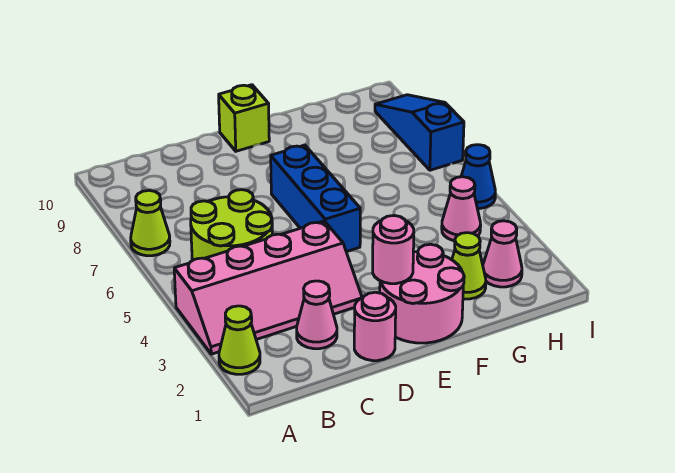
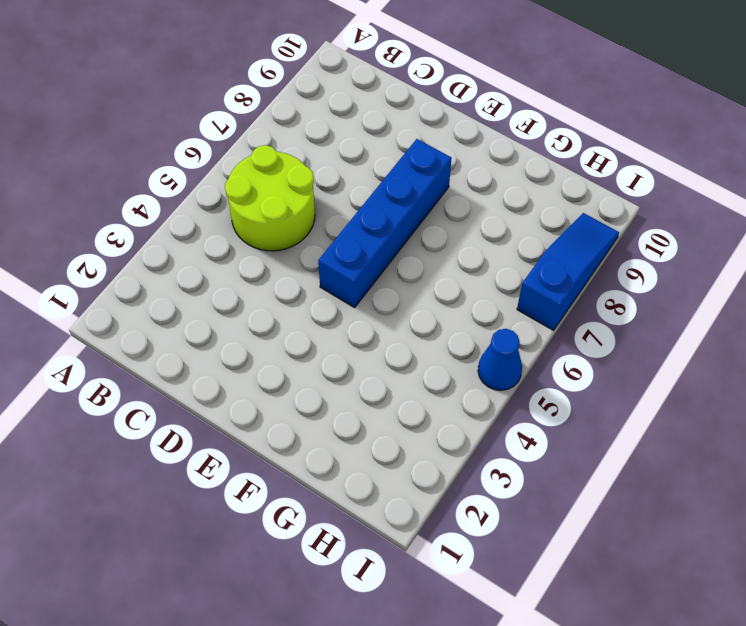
blue 1x4 brick [318,139,452,307] -> blue 1x3 brick [271,145,360,252]
none -> lime 1x1 cone [219,306,260,374]
none -> pink 2x4 slope [174,221,362,354]
none -> lime 1x1 cone [131,190,170,256]

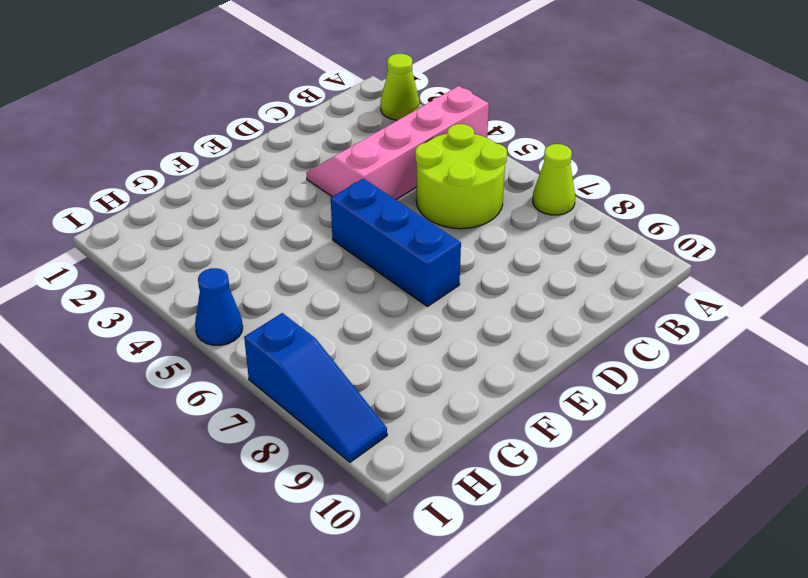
none -> pink 1x1 cone [297,281,337,349]
none -> pink 1x1 round brick [354,292,396,361]
none -> pink 2x2 round brick [380,244,464,343]

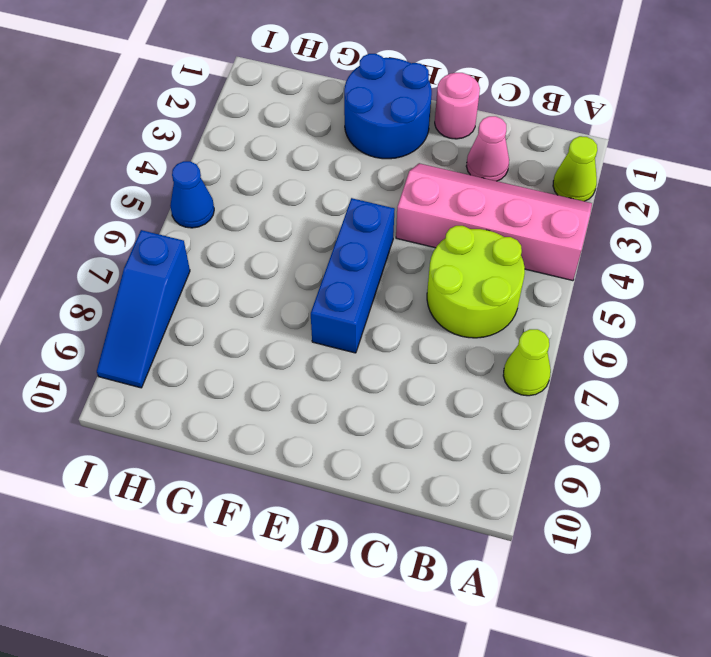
blue 2x2 round brick [344,54,432,159] -> pink 2x2 round brick [380,244,464,343]
none -> lime 1x1 brick [219,85,269,151]
none -> lime 1x1 cone [452,233,486,299]
none -> pink 1x1 cone [483,221,522,287]

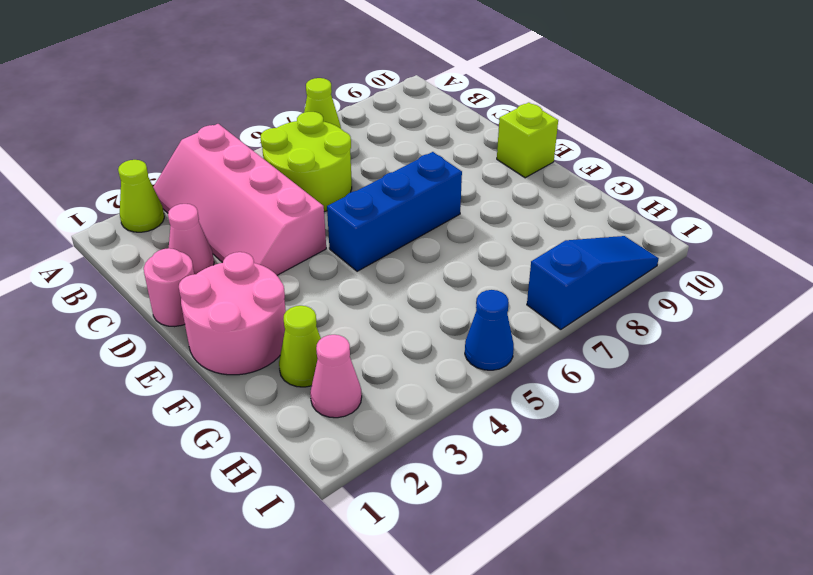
none -> pink 1x1 cone [442,177,481,241]
none -> pink 1x1 round brick [373,216,414,284]

